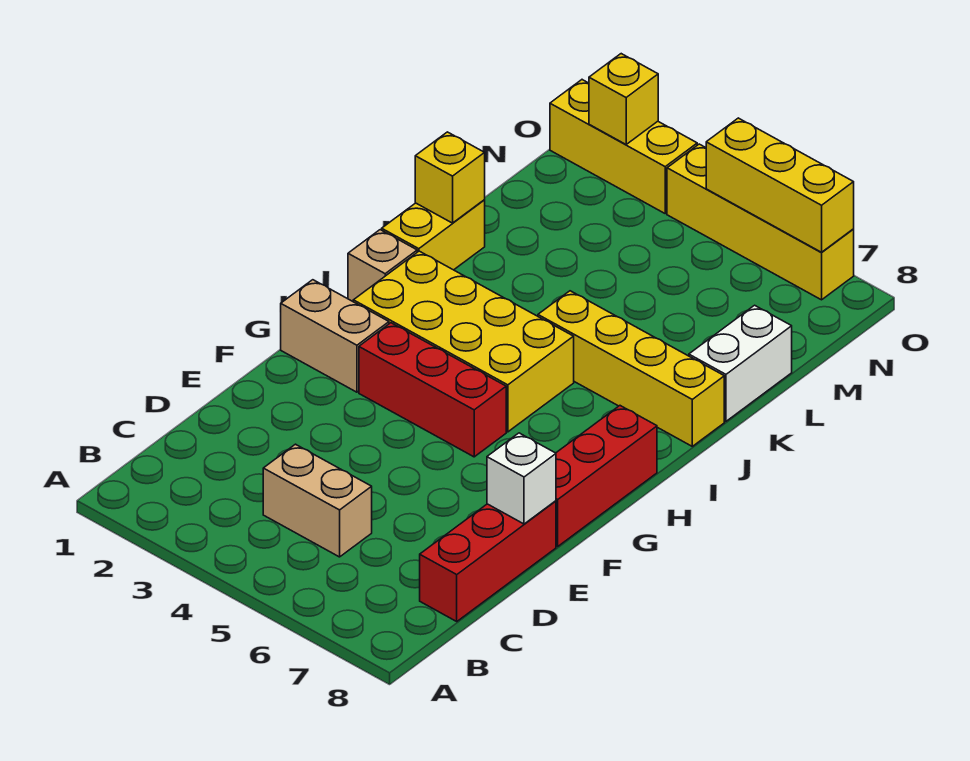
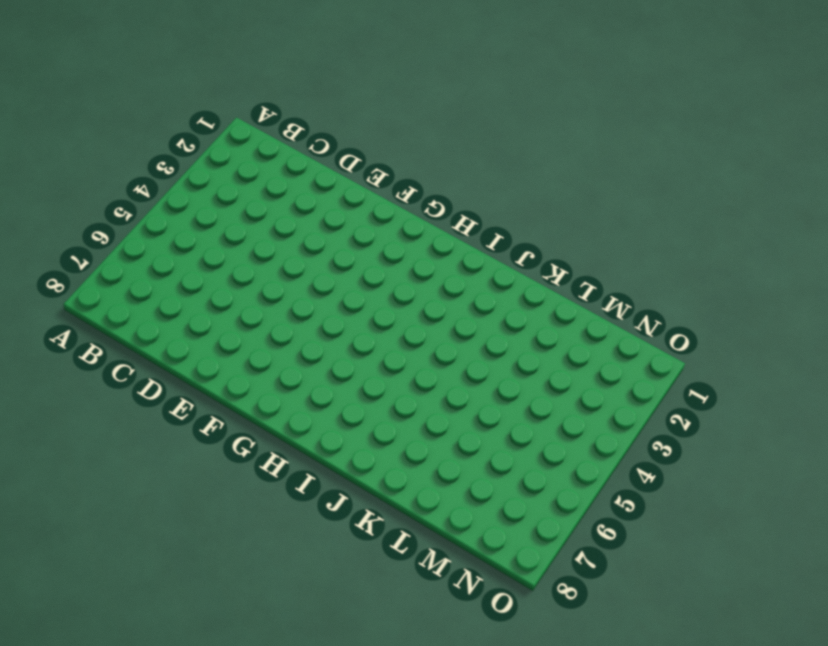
none -> tan 1x2 brick [263,444,372,557]
none -> red 1x3 brick [420,501,556,621]
none -> red 1x3 brick [556,406,657,546]

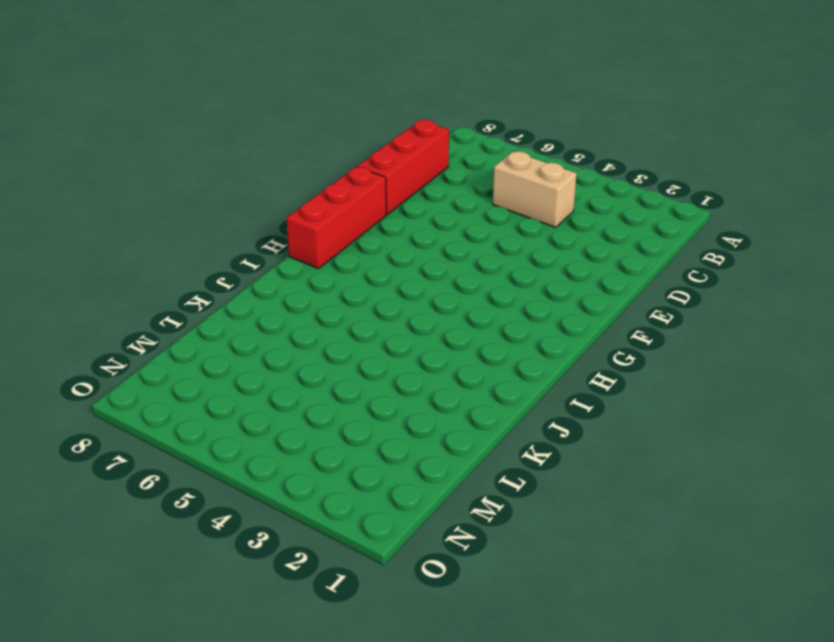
none -> tan 1x2 brick [281,280,389,392]
none -> red 1x3 brick [359,323,506,457]
none -> yellow 2x4 brick [353,251,574,432]

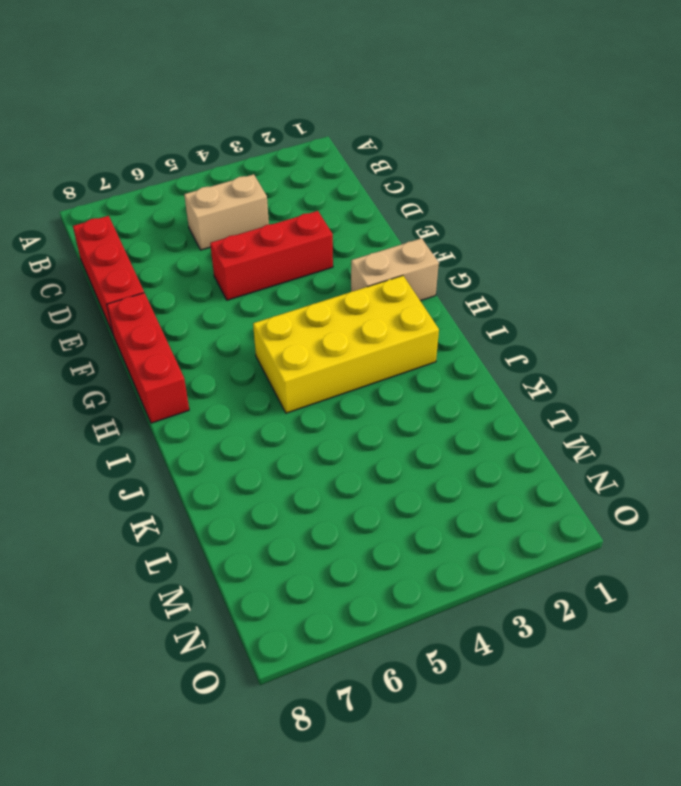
red 1x3 brick [210,211,333,300] -> red 1x3 brick moved to [359,323,506,457]
none -> tan 1x1 brick [348,230,417,301]
none -> yellow 1x2 brick [382,200,485,270]
none -> yellow 1x4 brick [538,291,724,446]

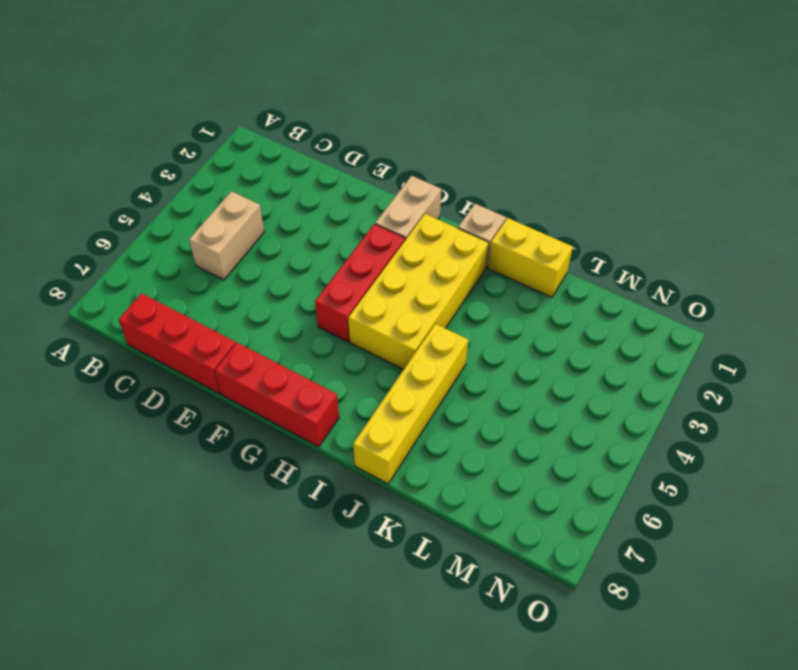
none -> white 1x2 brick [689,305,792,421]
none -> yellow 1x3 brick [550,80,697,213]
none -> yellow 1x4 brick [667,144,854,300]

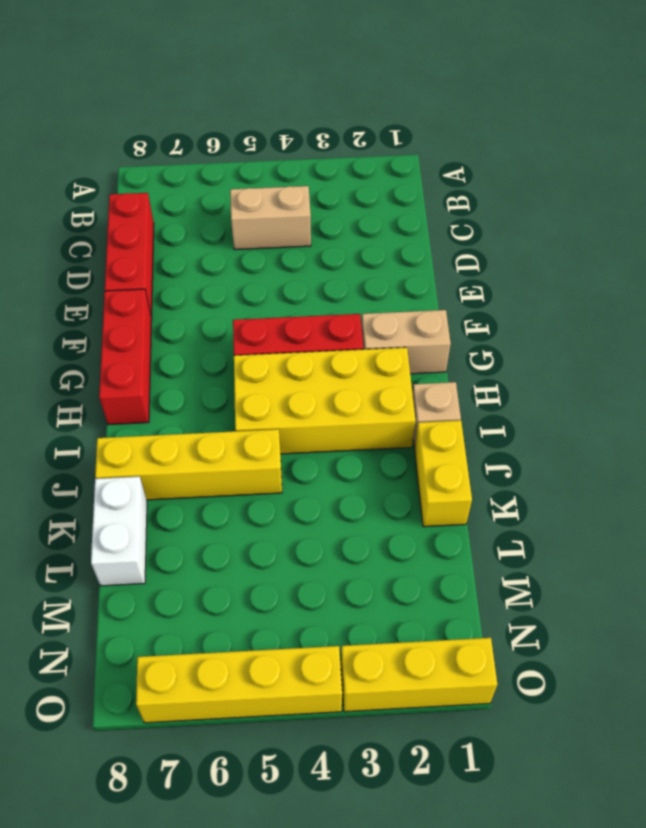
none -> white 1x1 brick [487,433,556,524]
none -> yellow 1x1 brick [415,132,485,223]
none -> yellow 1x1 brick [589,54,658,144]

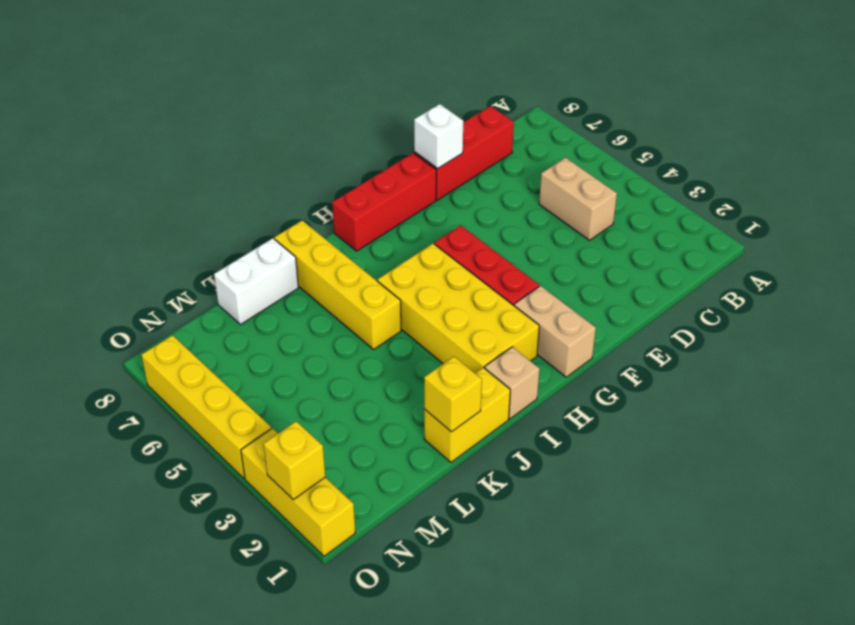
none -> yellow 1x3 brick [706,118,854,252]

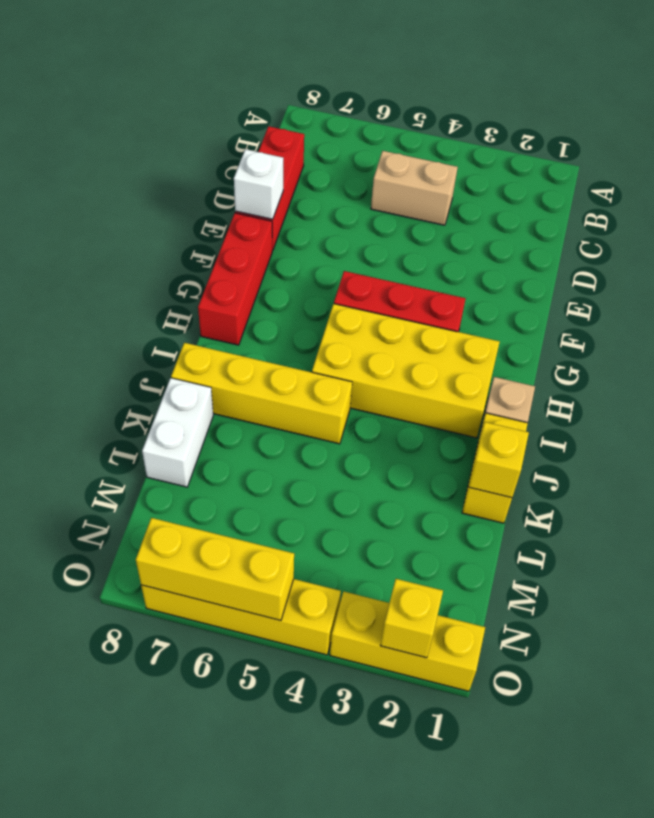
none -> tan 1x2 brick [281,280,389,392]

